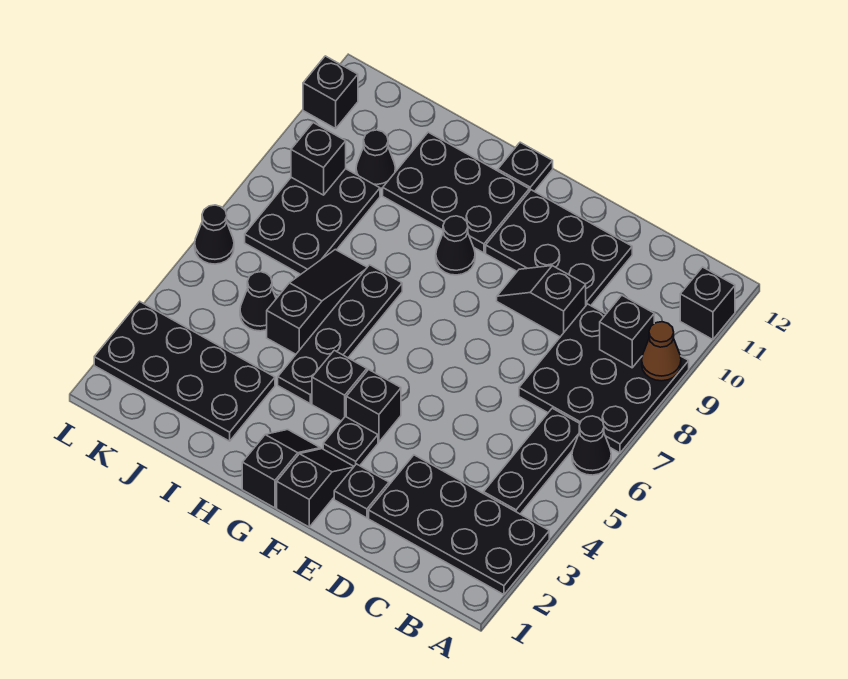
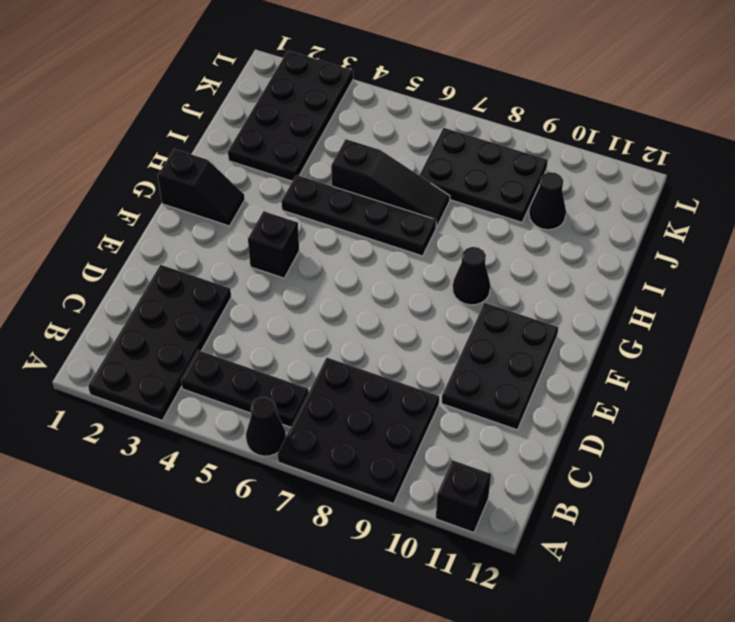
none -> black 1x2 slope [497,266,586,337]
none -> black 1x1 plate [334,464,389,518]
none -> black 1x2 slope [277,449,354,527]

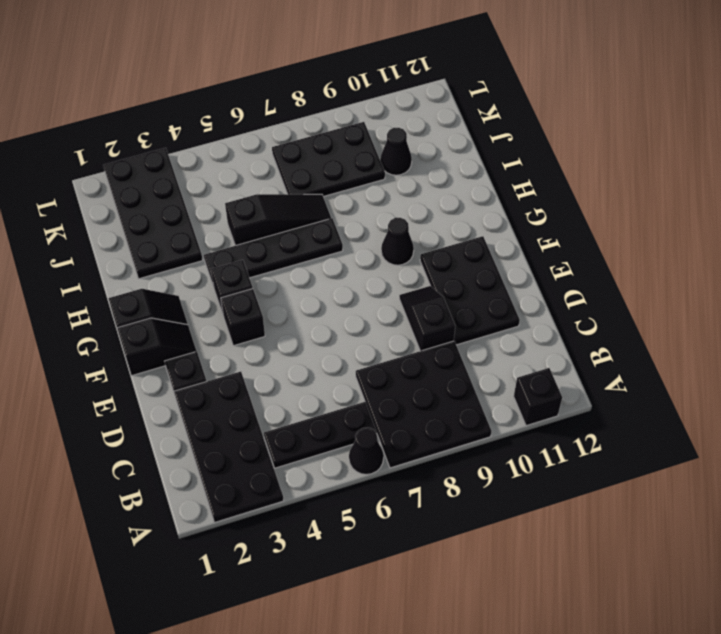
none -> black 1x1 plate [323,416,378,466]
none -> black 2x3 plate [383,132,529,253]
none -> black 1x1 plate [498,142,553,191]

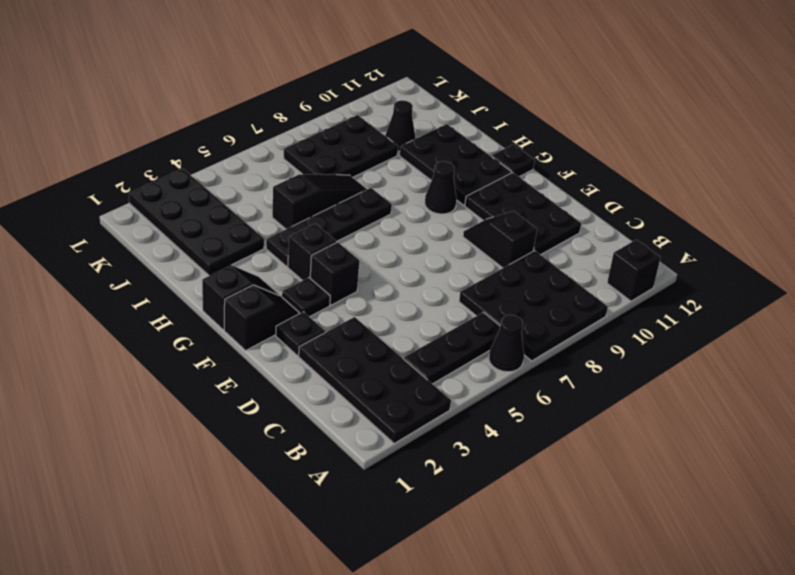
none -> black 1x1 cone [240,272,276,331]
none -> black 1x1 cone [195,205,234,264]
none -> black 1x1 brick [303,56,358,129]

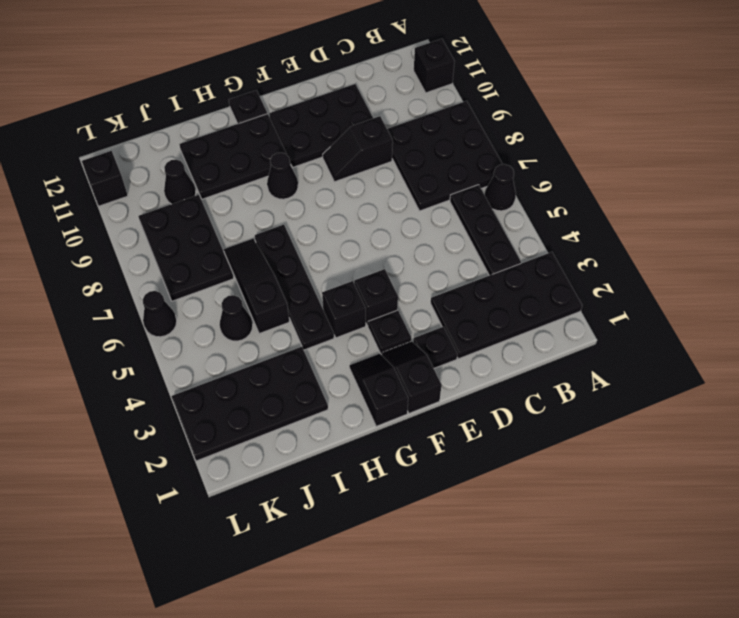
none -> brown 1x1 cone [642,322,681,381]
none -> black 1x1 brick [600,295,654,368]
none -> black 1x1 brick [291,123,346,195]

